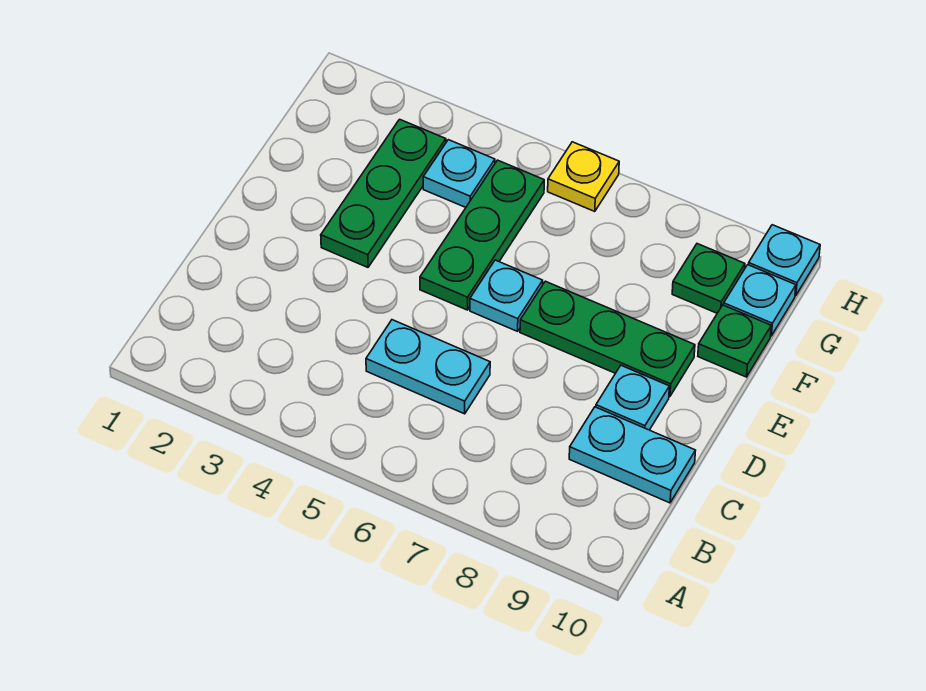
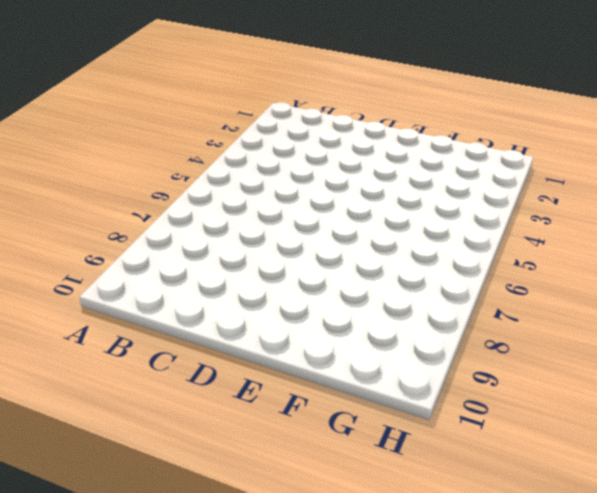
none -> cyan 1x2 plate [366,320,490,414]
none -> cyan 1x2 plate [569,407,696,503]
none -> cyan 1x1 plate [596,365,669,430]

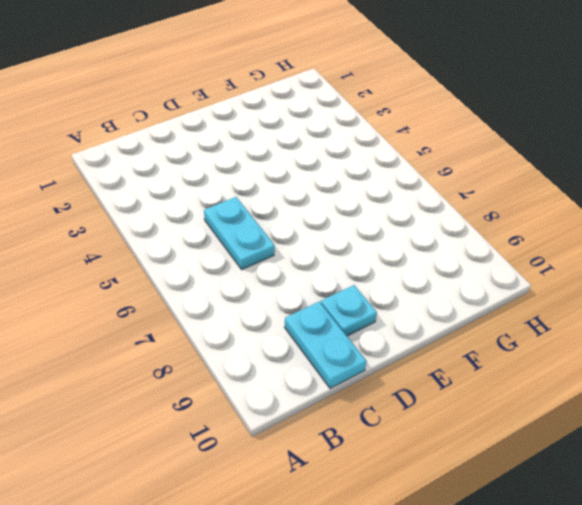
none -> green 1x3 plate [321,119,446,267]
none -> green 1x3 plate [420,160,544,310]
none -> cyan 1x1 plate [470,260,543,331]

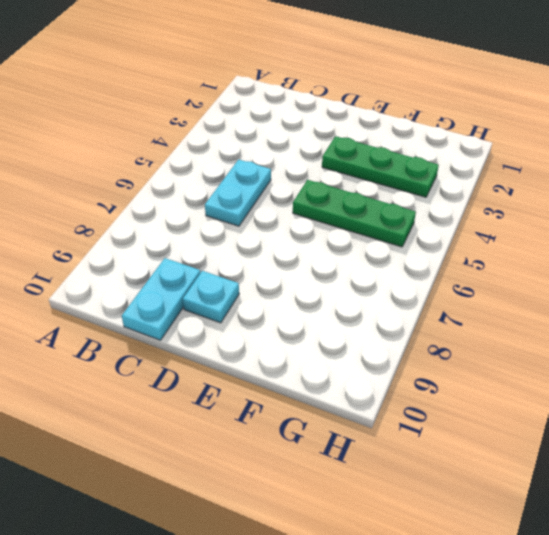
none -> cyan 1x1 plate [470,260,543,331]
none -> green 1x3 plate [520,281,695,397]
none -> green 1x1 plate [698,305,771,377]

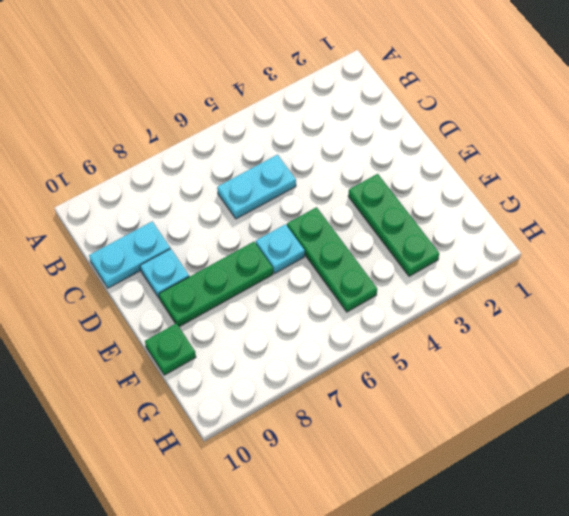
none -> cyan 1x1 plate [423,140,495,207]
none -> green 1x1 plate [672,244,745,313]
none -> cyan 1x1 plate [724,265,796,336]

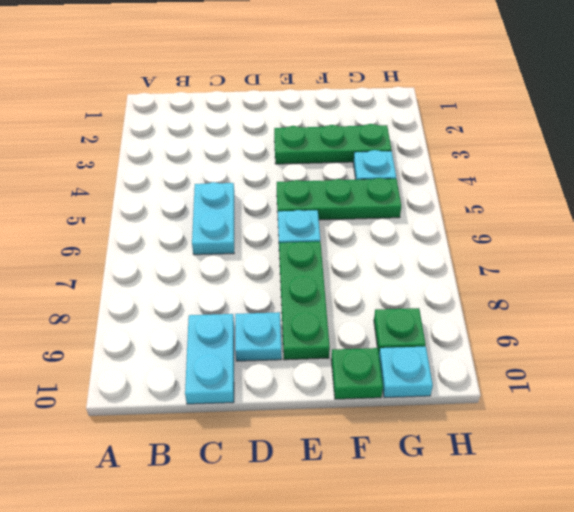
none -> yellow 1x1 plate [548,142,619,212]
none -> cyan 1x1 plate [749,225,820,296]

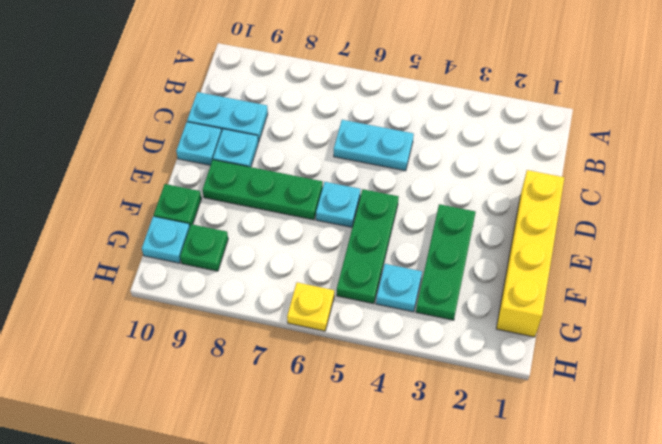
yellow 1x4 brick [496,170,564,337] -> none
cyan 1x1 plate [176,122,222,165] -> cyan 1x1 plate moved to [749,225,820,296]

